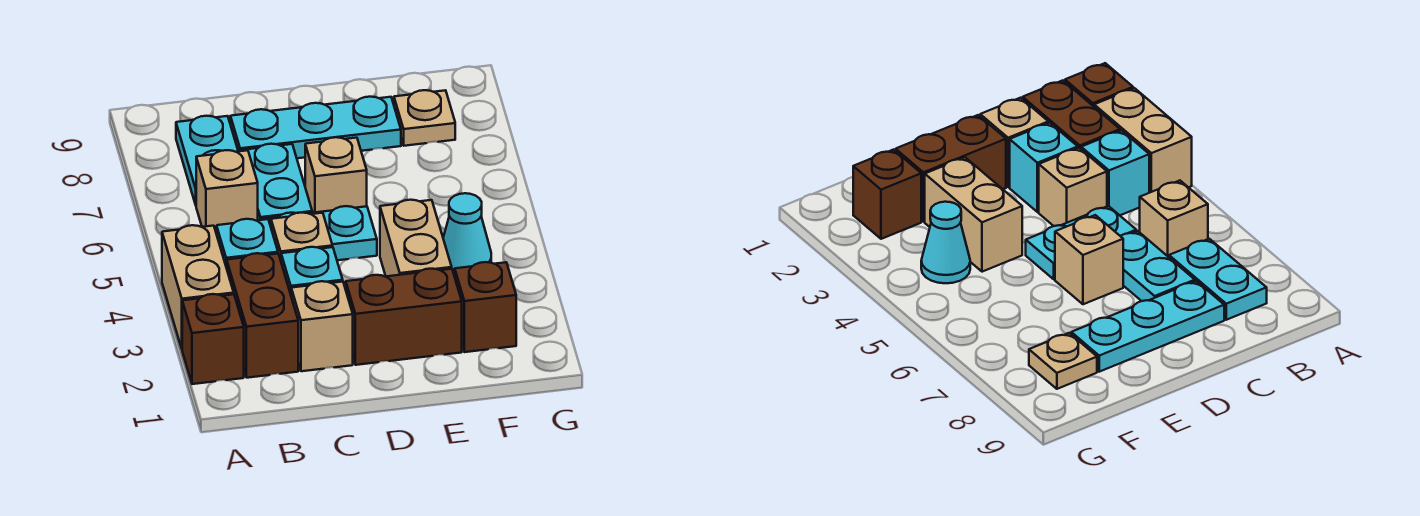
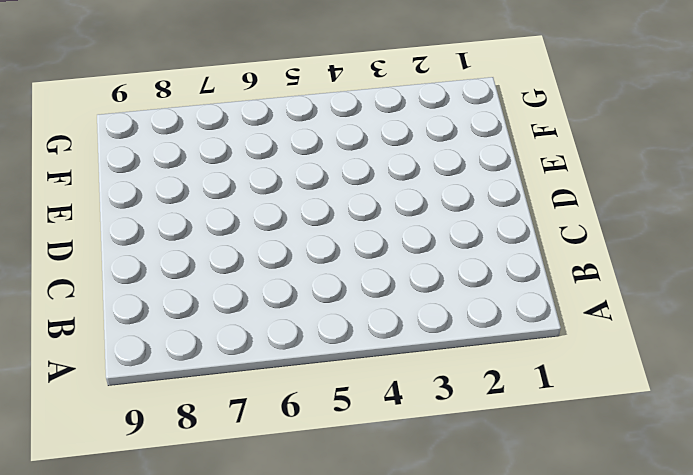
none -> brown 1x1 brick [182,294,244,384]
none -> tan 1x2 brick [162,225,234,348]
none -> brown 1x2 brick [227,253,298,378]

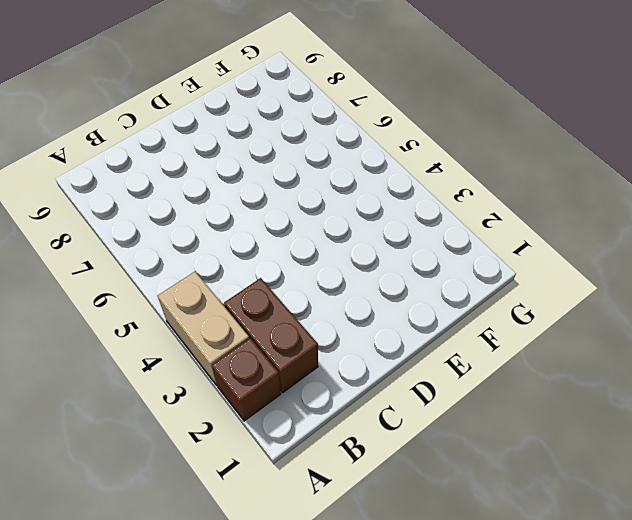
none -> cyan 1x1 brick [217,219,278,268]
none -> tan 1x1 brick [196,150,258,234]
none -> cyan 1x2 plate [176,116,238,205]

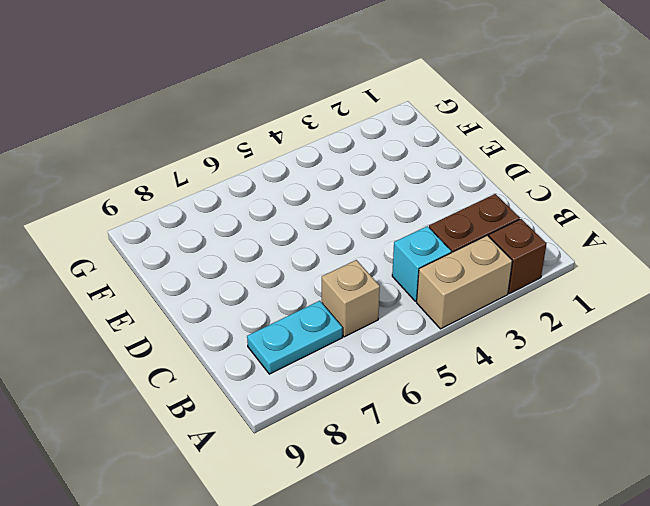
none -> tan 1x1 brick [291,281,353,371]
none -> cyan 1x1 brick [281,247,343,294]
none -> tan 1x1 brick [271,213,333,260]

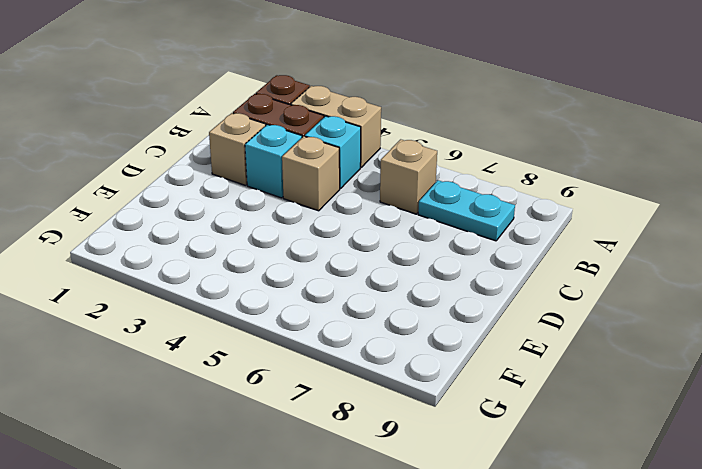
none -> cyan 1x2 plate [261,206,377,260]
none -> cyan 1x2 plate [241,144,312,220]
none -> cyan 1x3 plate [230,97,401,158]

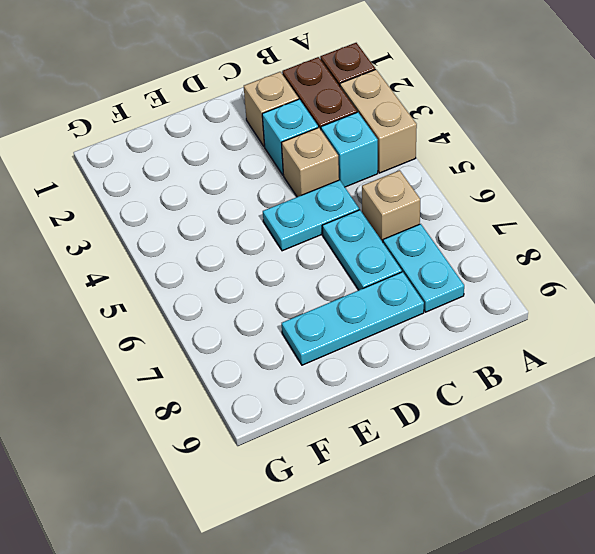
none -> brown 1x2 brick [346,269,462,365]
none -> tan 1x1 brick [305,137,367,213]
none -> tan 1x2 brick [380,200,452,276]

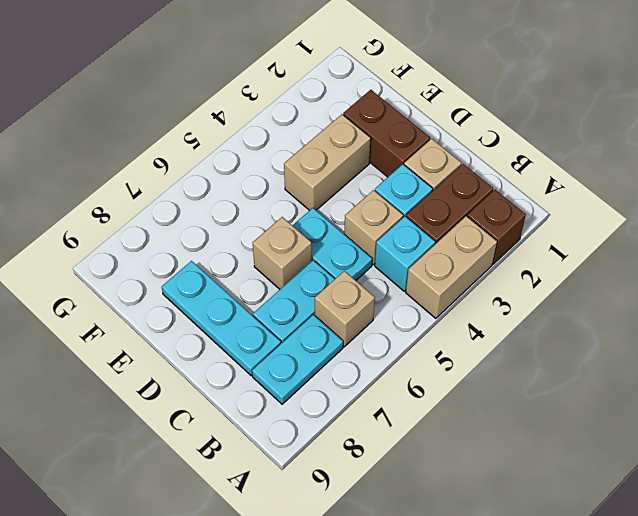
none -> brown 1x1 brick [455,262,516,352]
none -> cyan 1x1 cone [443,193,491,276]
none -> tan 1x1 plate [394,90,455,146]

